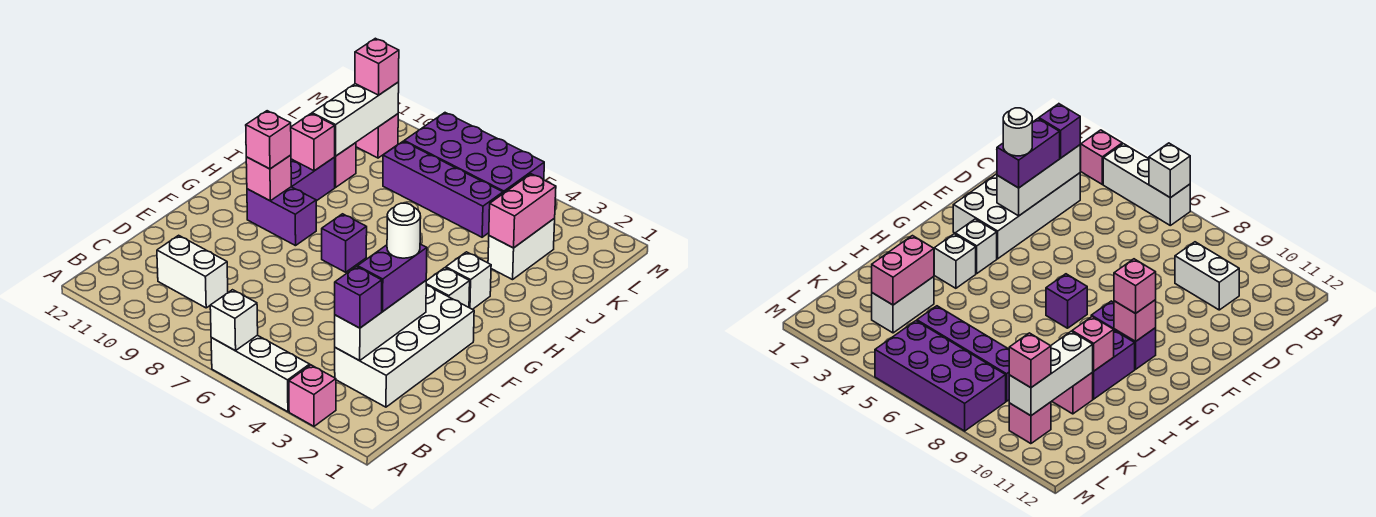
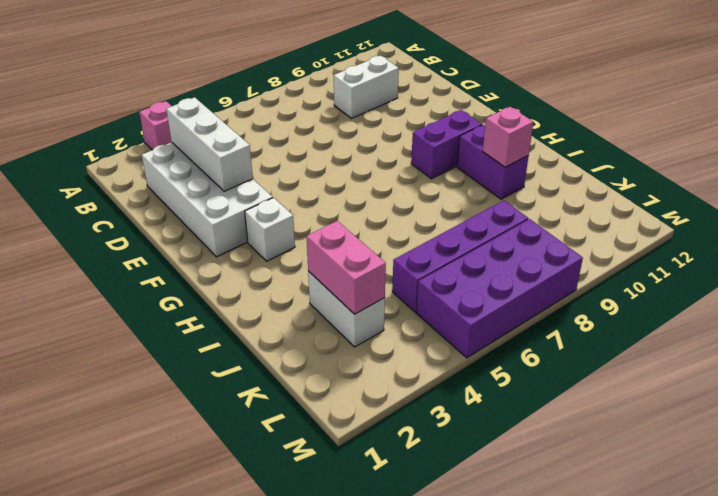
none -> white 1x3 brick [211,335,310,412]
none -> purple 1x1 brick [322,214,367,272]
none -> white 1x1 brick [446,252,491,309]

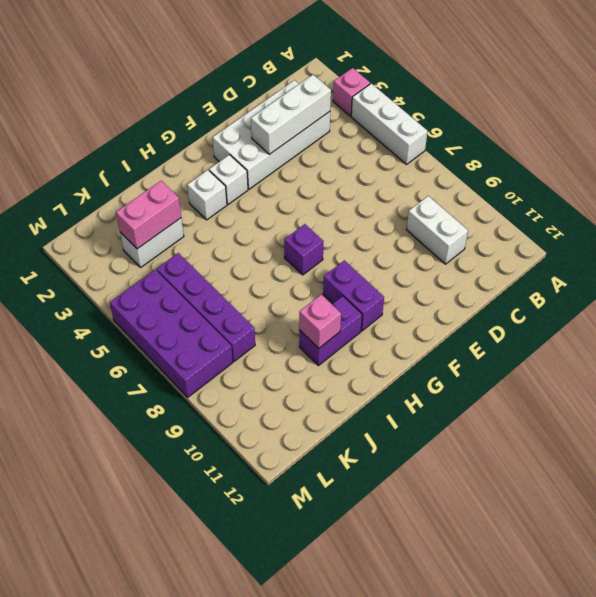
none -> pink 1x1 brick [335,143,356,187]
none -> pink 1x1 brick [356,114,398,158]
none -> white 1x1 brick [210,290,258,351]

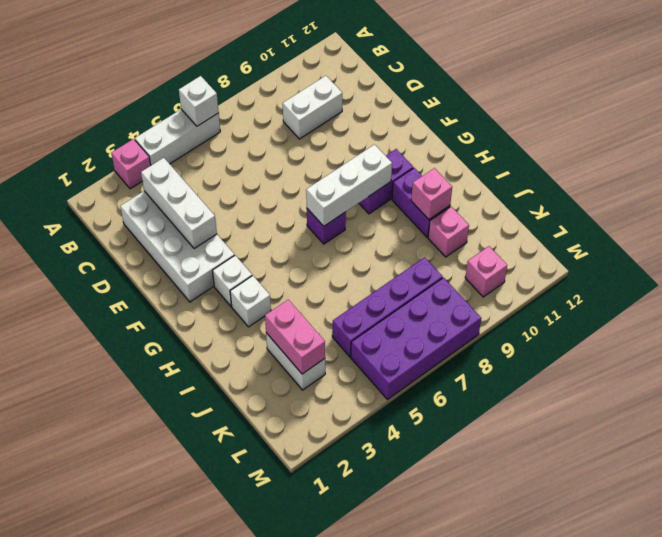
white 1x3 brick [306,145,392,226] -> white 1x3 brick turned to [312,82,399,156]
none -> pink 1x1 brick [246,155,291,201]
none -> purple 1x1 brick [335,267,382,328]
none -> purple 1x2 brick [358,244,427,311]

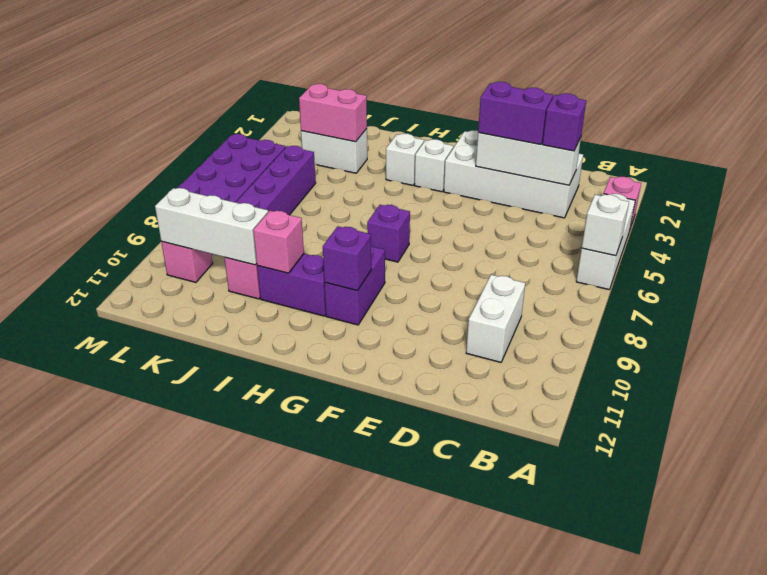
purple 1x1 brick [323,226,371,291] -> pink 1x1 brick [246,155,291,201]
none -> pink 1x1 brick [246,111,291,169]
none -> pink 1x1 brick [355,38,399,95]
none -> white 1x1 round brick [387,203,421,258]

